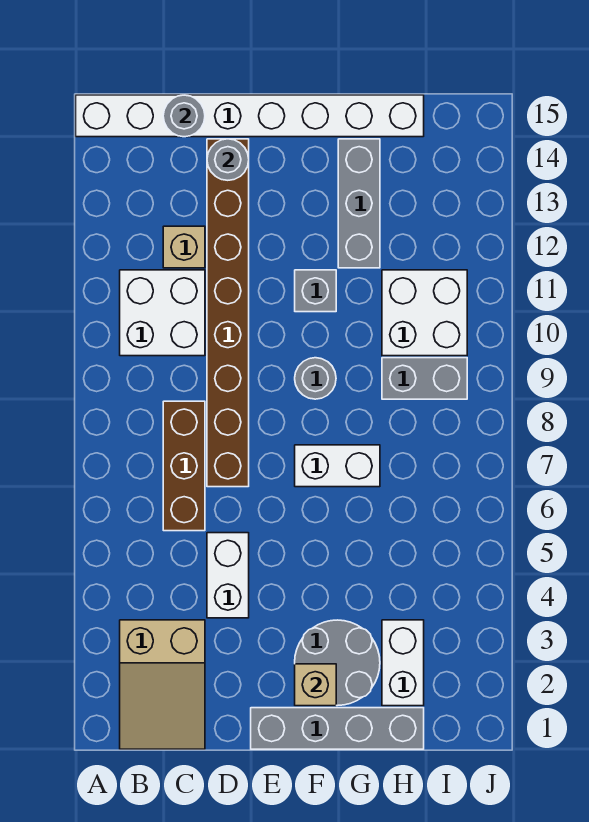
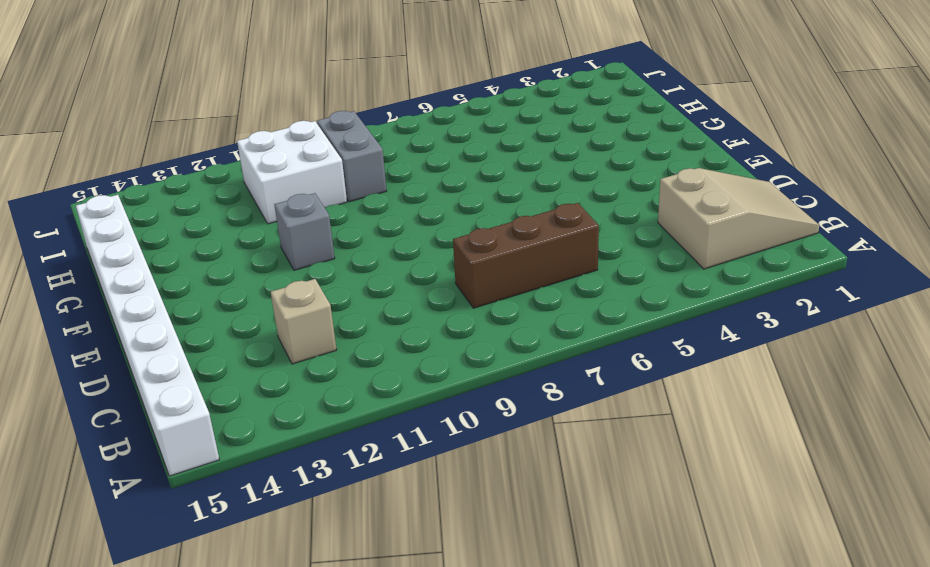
none -> white 2x2 brick [120,270,205,356]
none -> white 1x2 brick [207,533,249,618]
none -> brown 1x8 brick [207,139,249,487]

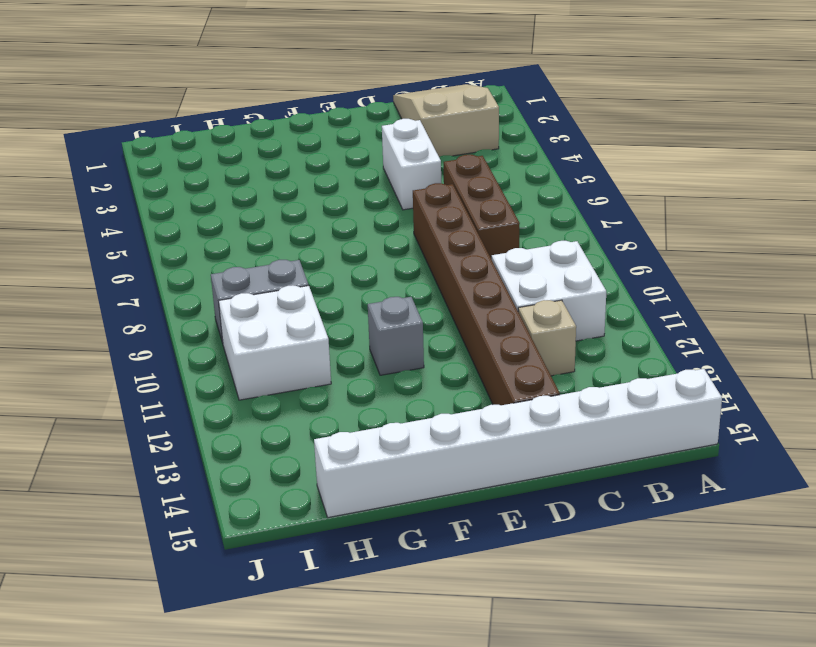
none -> grey 1x4 brick [251,708,424,749]
none -> grey 2x2 round brick [295,620,380,706]
none -> white 1x2 brick [295,445,380,487]

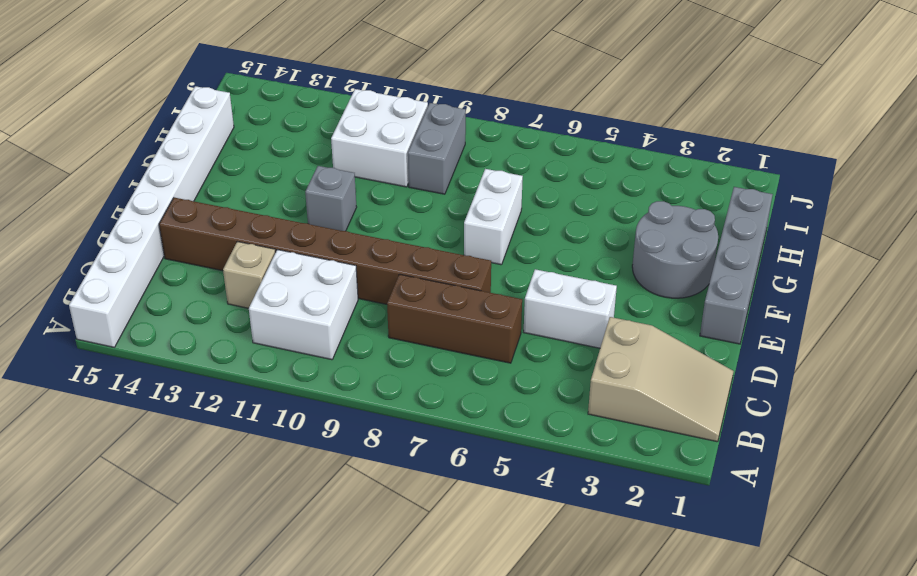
none -> grey 1x1 round brick [295,358,336,399]
none -> grey 1x3 brick [338,139,380,268]
none -> white 1x2 brick [382,620,424,706]

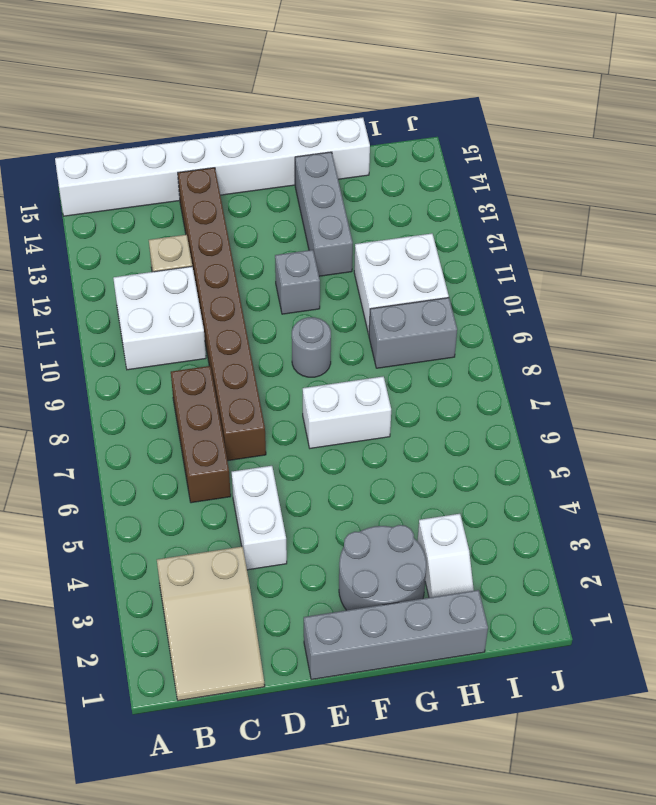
white 1x2 slope [418,514,474,598] -> white 1x2 brick [382,620,424,706]
none -> grey 1x1 round brick [163,95,205,137]
none -> grey 1x1 round brick [207,139,249,180]
none -> tan 1x1 brick [295,664,336,706]

